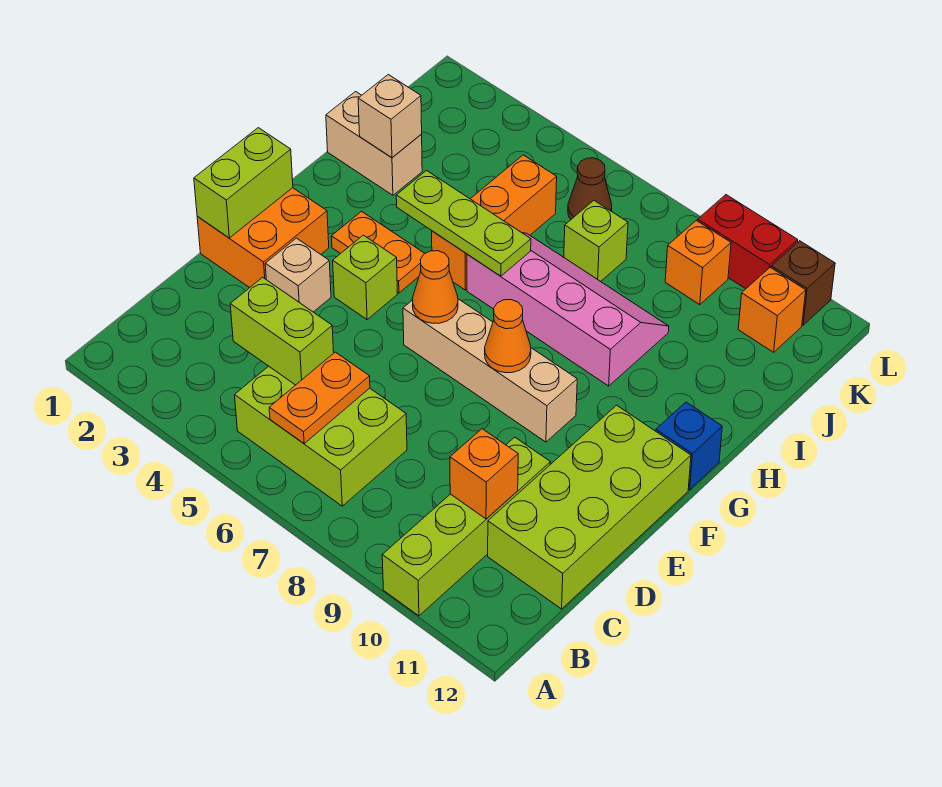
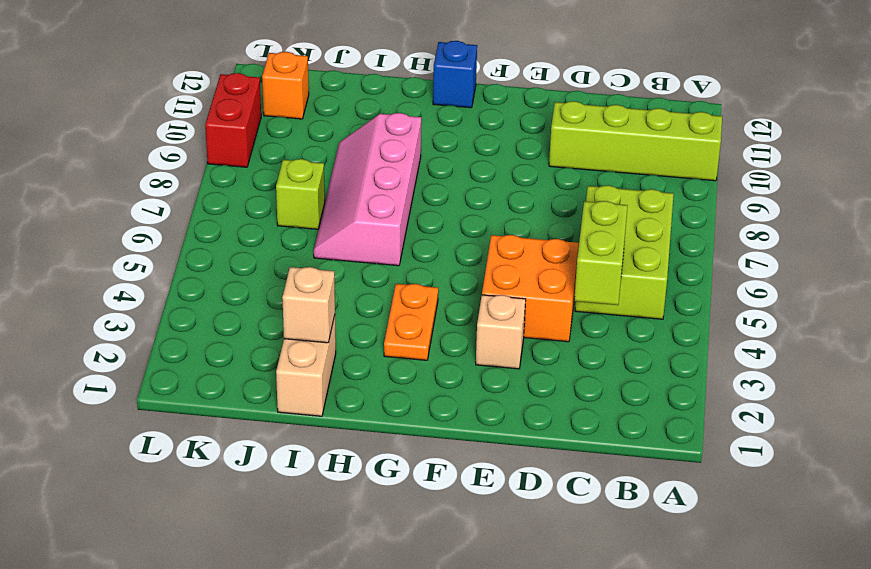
orange 2x2 brick [482,235,579,342] -> orange 2x2 brick moved to [197,188,329,288]
none -> lime 2x4 brick [488,405,691,609]
none -> lime 1x1 brick [333,235,397,320]
none -> tan 1x4 brick [403,299,577,442]

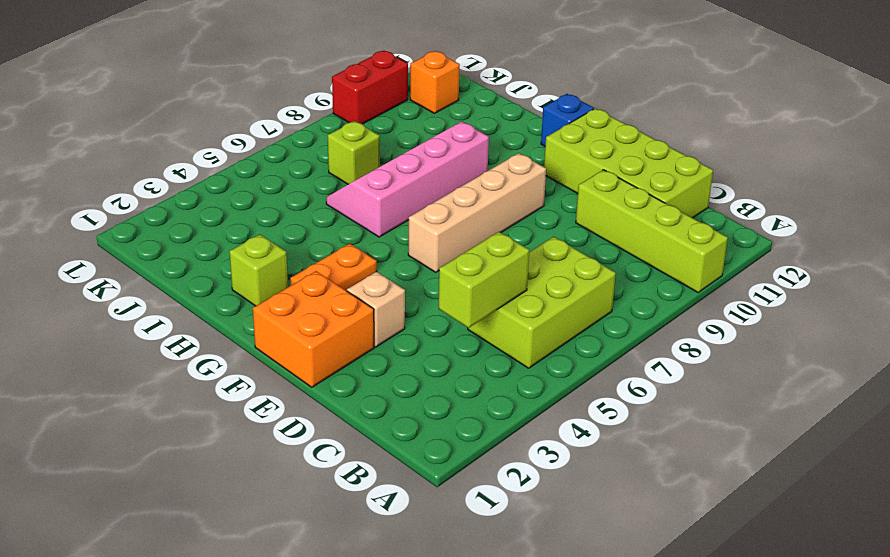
lime 1x1 brick [230,234,288,306] -> lime 1x1 brick moved to [333,235,397,320]
none -> orange 1x3 brick [432,155,557,290]
none -> tan 1x2 brick [326,92,422,195]
none -> brown 1x1 cone [568,158,612,220]

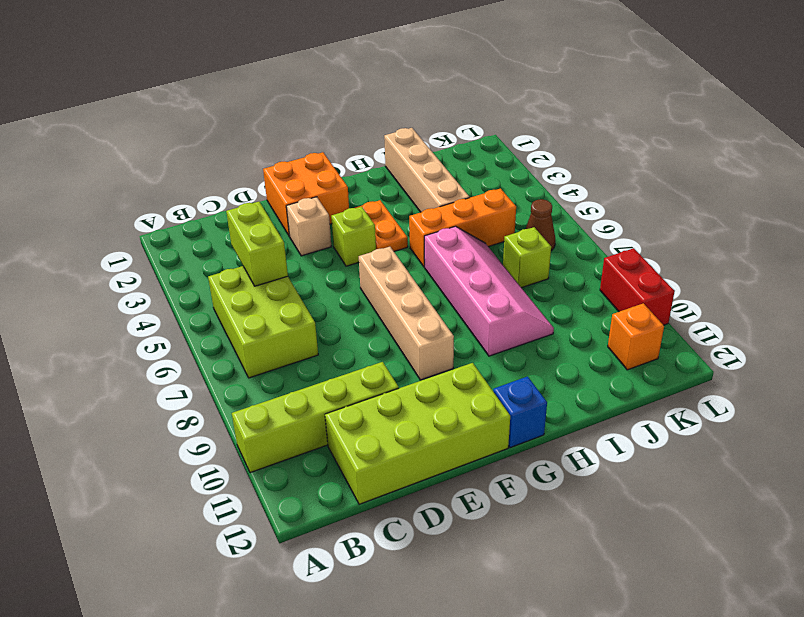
tan 1x4 brick [384,128,469,212] -> tan 1x2 brick [326,92,422,195]
none -> orange 1x1 brick [665,220,731,305]
none -> brown 1x1 brick [771,241,835,325]
none -> orange 1x2 plate [269,352,370,443]

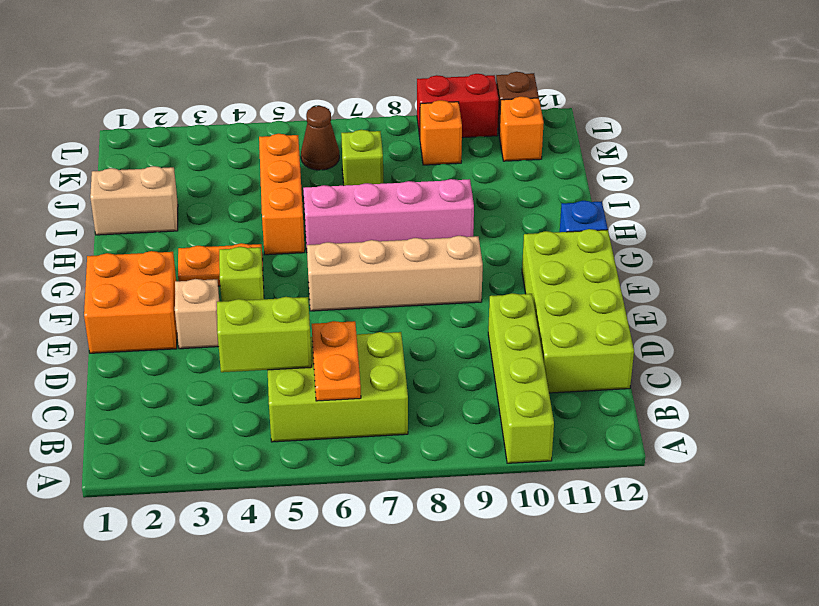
none -> orange 1x1 brick [450,429,518,519]
none -> lime 1x2 brick [194,128,293,238]
none -> orange 1x1 cone [412,251,458,323]

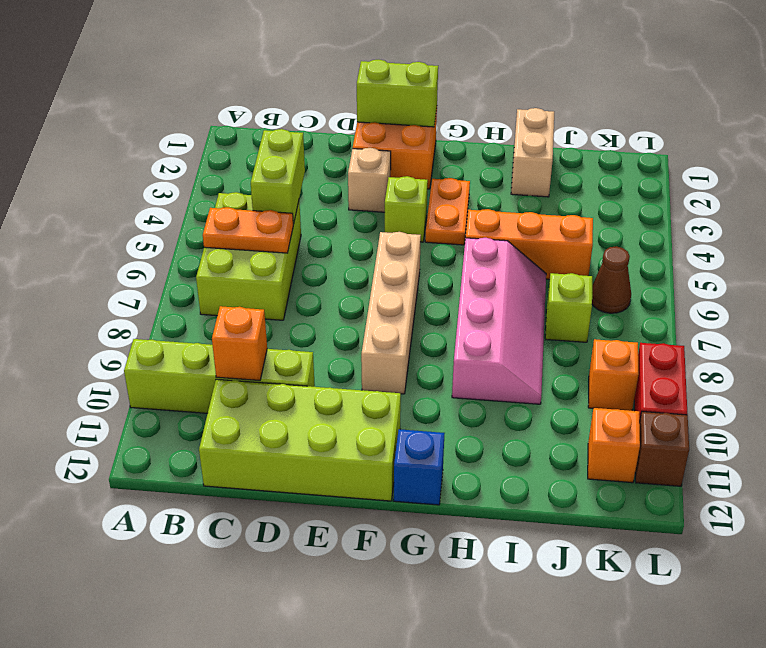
none -> orange 1x1 cone [412,251,458,323]
none -> orange 1x1 cone [485,300,531,373]
none -> lime 1x3 plate [396,171,531,276]

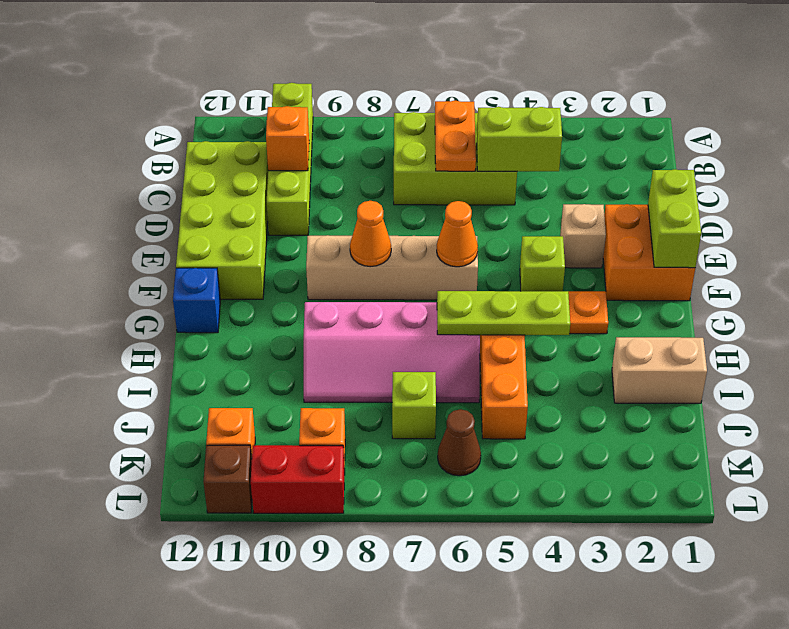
none -> tan 1x1 brick [358,75,422,157]

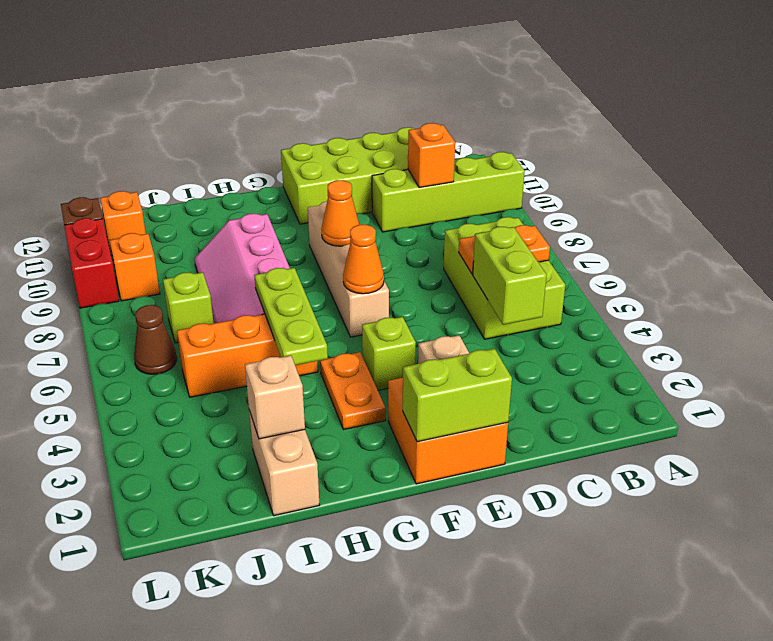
none -> blue 1x1 brick [656,402,722,490]

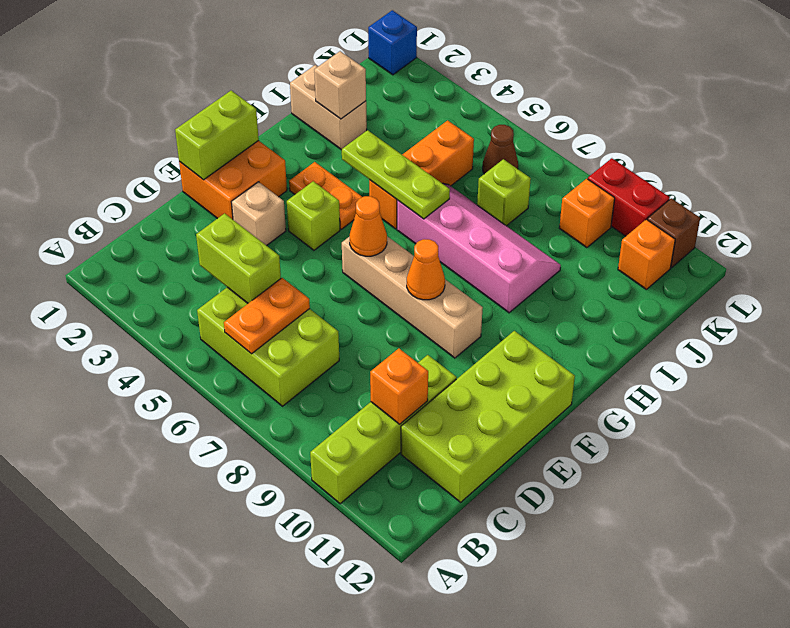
blue 1x1 brick [368,10,417,75] -> blue 1x1 brick moved to [656,402,722,490]

